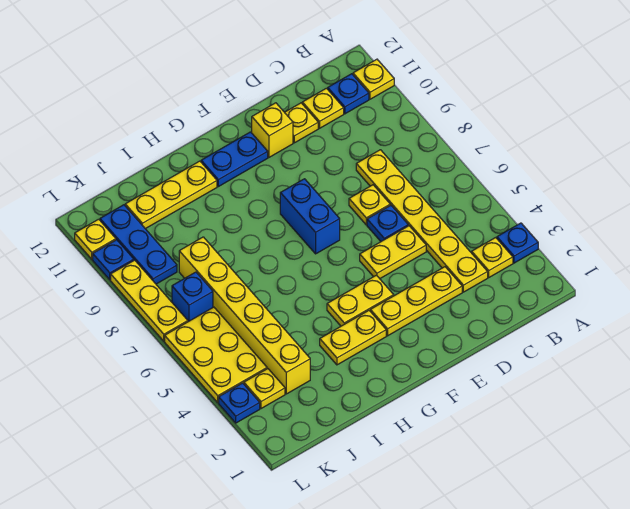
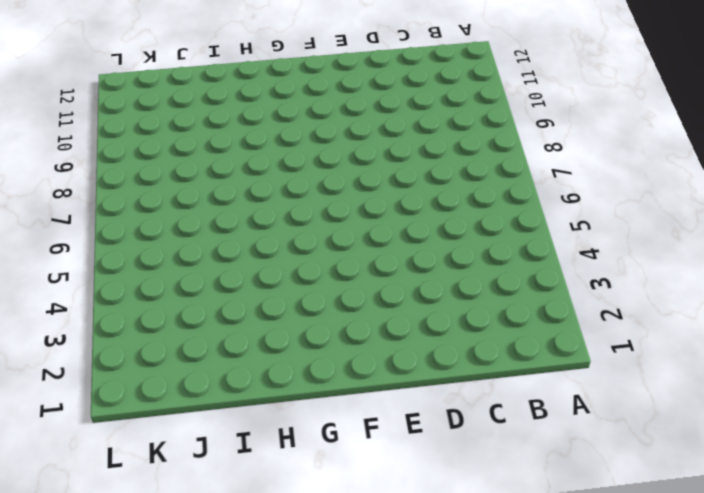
none -> blue 1x1 plate [497,223,538,263]
none -> yellow 1x1 plate [353,59,394,99]
none -> yellow 1x1 plate [472,238,513,277]

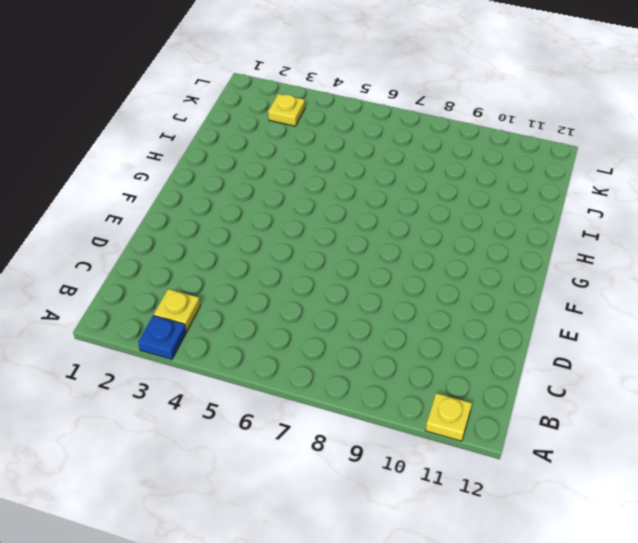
none -> blue 1x1 plate [328,74,369,114]
none -> yellow 1x6 plate [356,150,488,292]
none -> yellow 1x1 plate [302,88,344,128]

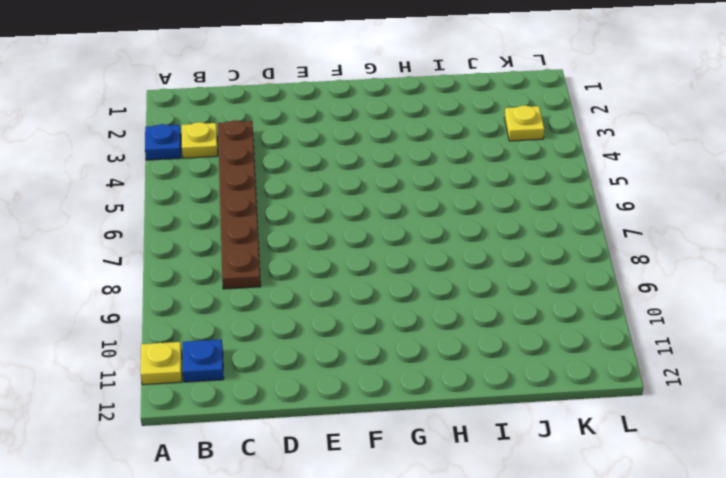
brown 1x6 plate [218,120,261,289] -> yellow 1x6 plate [356,150,488,292]
none -> yellow 1x1 plate [302,88,344,128]
none -> yellow 1x3 plate [370,267,462,336]
none -> yellow 1x2 plate [360,226,426,279]

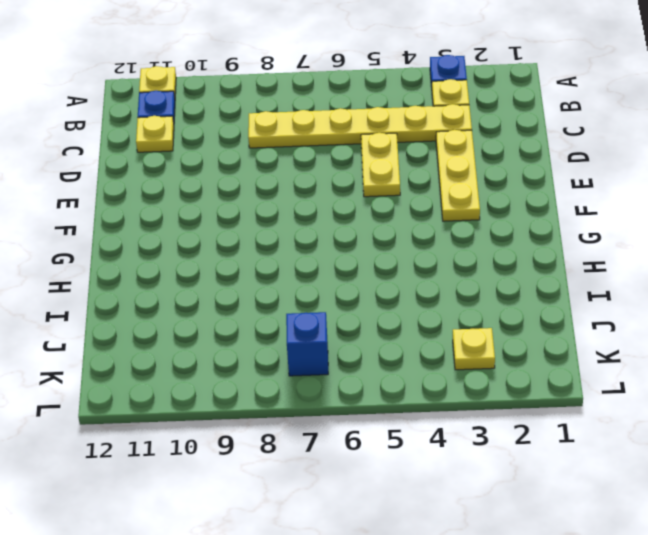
none -> blue 1x1 plate [367,205,408,241]
none -> yellow 1x1 plate [349,185,390,225]
none -> yellow 1x1 plate [285,103,318,143]

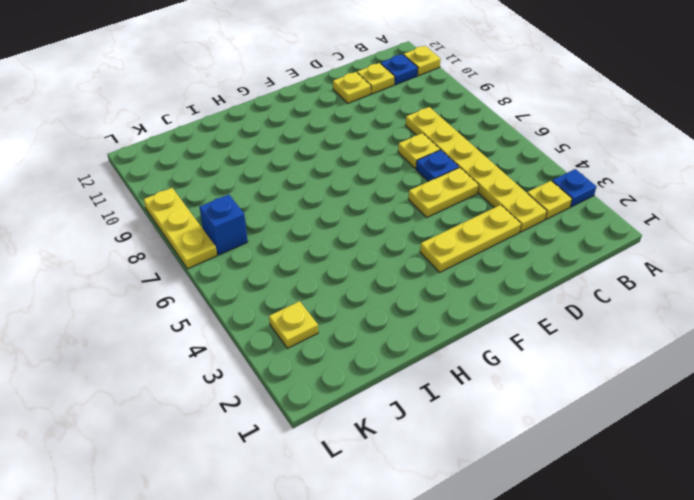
none -> yellow 1x1 brick [252,103,293,157]
none -> yellow 1x2 plate [327,275,394,326]
none -> blue 1x2 brick [280,179,340,254]

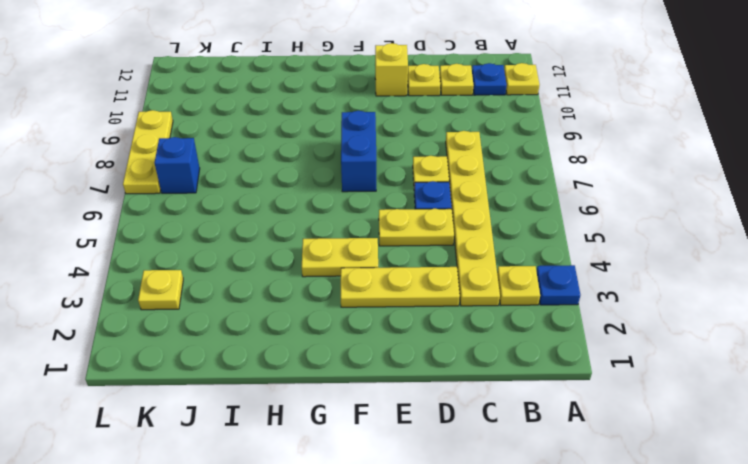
none -> blue 1x2 plate [201,132,268,187]
none -> yellow 1x2 plate [320,311,386,365]
none -> yellow 1x3 plate [125,161,217,229]

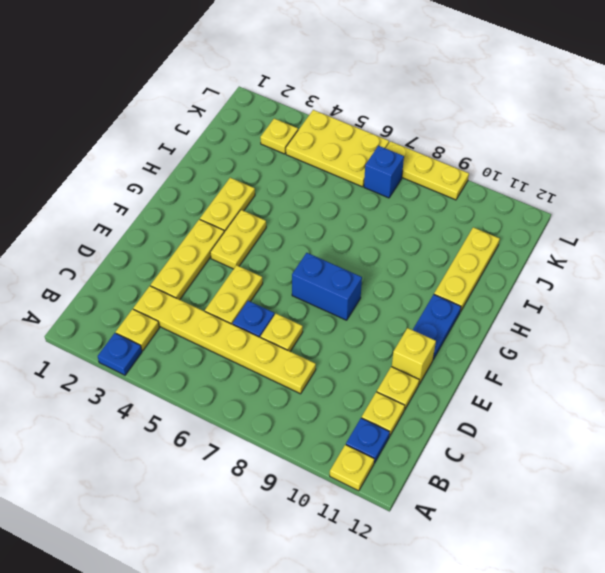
none -> yellow 1x6 brick [179,237,310,394]
none -> blue 1x3 plate [100,205,177,284]
none -> blue 1x1 plate [219,383,260,423]

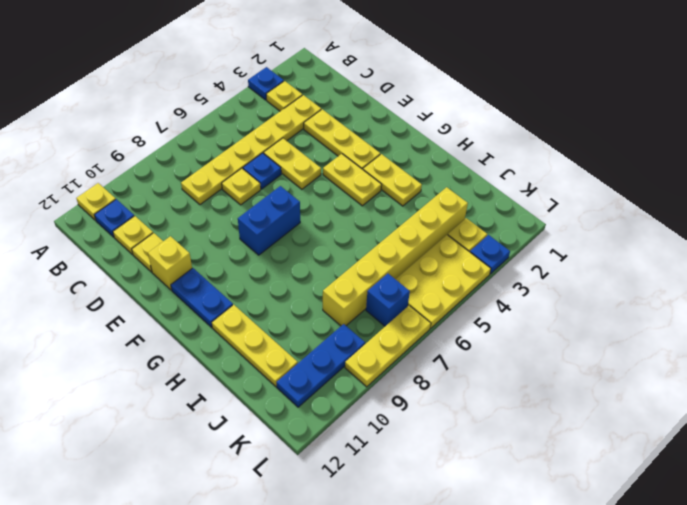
none -> blue 1x1 plate [93,240,134,280]
none -> yellow 1x1 plate [75,219,116,259]

